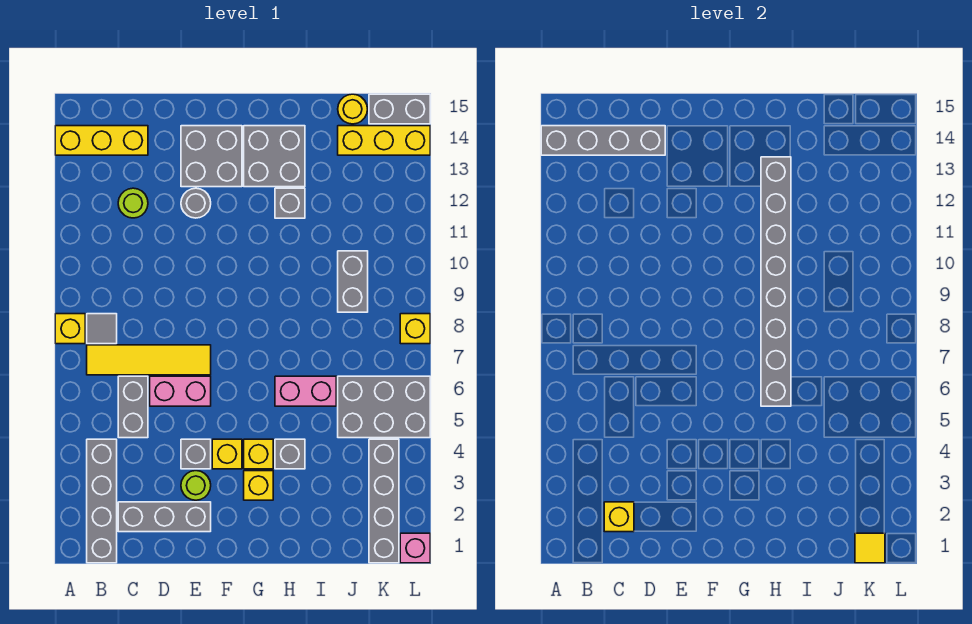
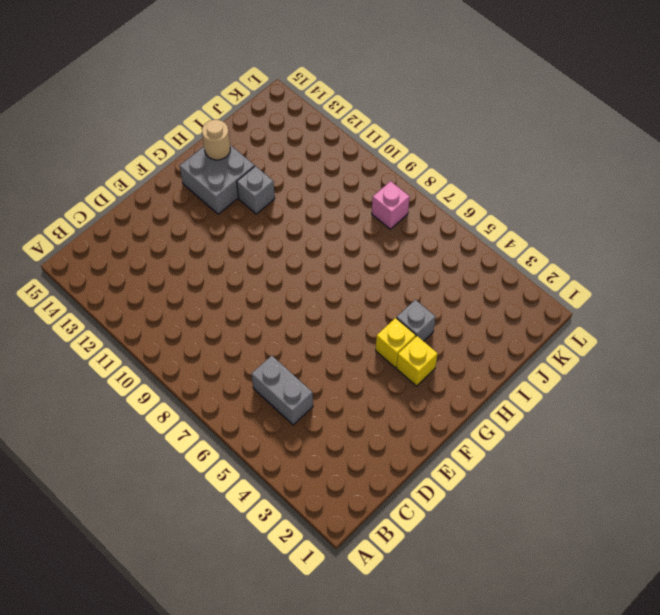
tan 1x1 round brick [202,120,230,160] -> none
pink 1x1 brick [372,181,410,229] -> pink 1x1 brick moved to [400,533,430,563]
none -> yellow 1x1 brick [55,314,85,344]
none -> yellow 1x3 brick [55,126,148,155]
none -> grey 1x4 brick [87,439,117,563]
none -> yellow 1x4 tile [87,345,211,375]

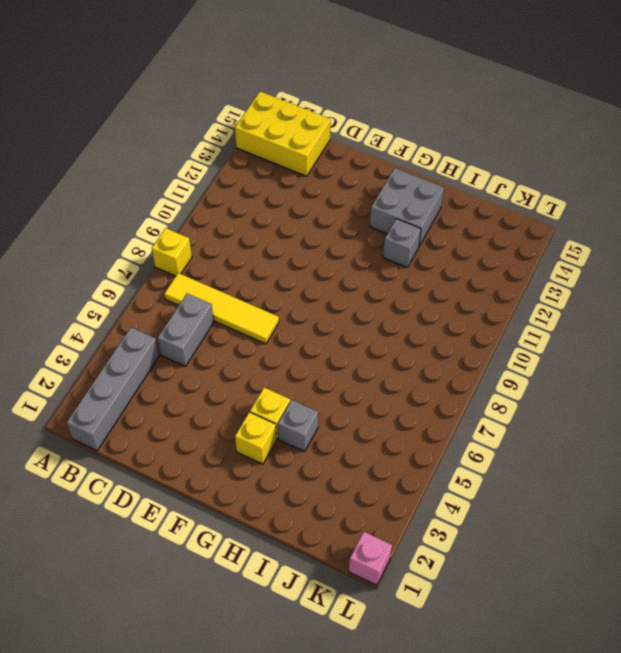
yellow 2x3 brick [235,92,331,176] -> yellow 1x3 brick [55,126,148,155]
none -> grey 1x1 tile [87,314,117,344]
none -> grey 1x3 brick [118,502,211,532]
none -> lime 1x1 round brick [118,188,148,218]
none -> pink 1x2 brick [150,376,211,406]

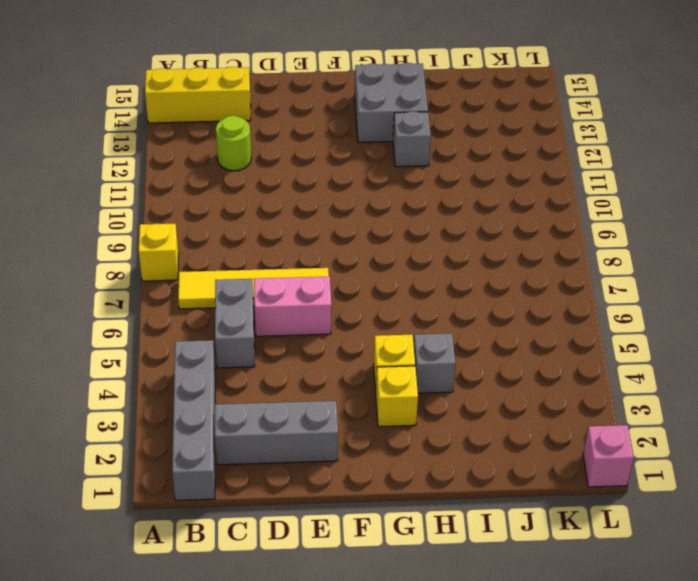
none -> grey 1x1 tile [87,314,117,344]
none -> lime 1x1 round brick [181,471,211,500]
none -> grey 1x1 brick [181,439,211,469]
none -> grey 1x1 round brick [181,188,211,218]

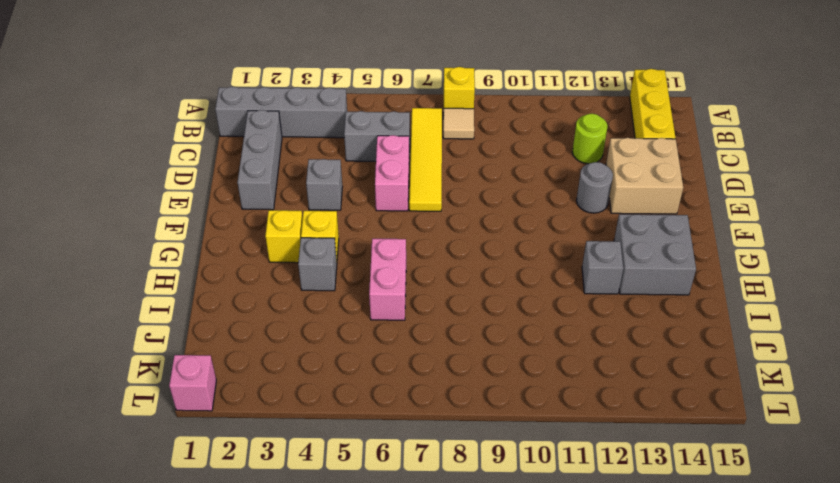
tan 1x1 tile [443,108,474,139] -> grey 1x1 tile [87,314,117,344]
tan 2x2 brick [606,138,683,214] -> grey 2x2 brick [181,126,242,187]
none -> lime 1x1 round brick [181,471,211,500]
none -> yellow 1x1 brick [212,439,242,469]
none -> grey 2x3 brick [338,376,430,438]
none -> grey 1x2 brick [338,251,368,312]

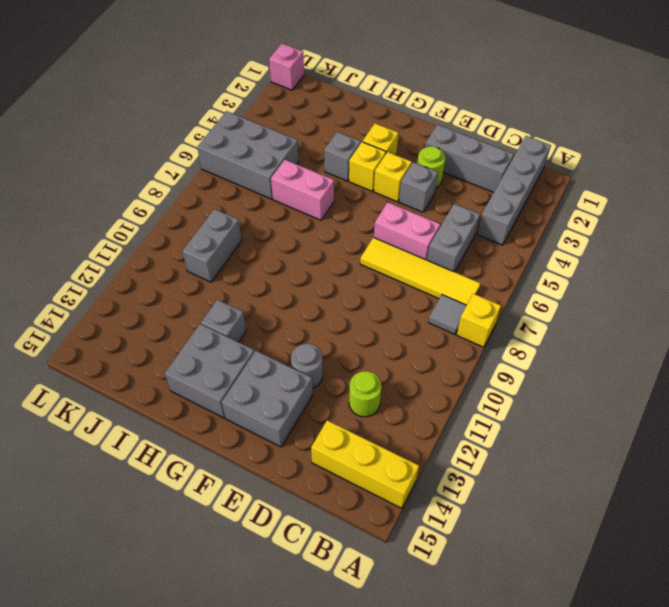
none -> yellow 1x3 brick [338,126,430,155]
none -> yellow 1x1 round brick [338,94,368,124]
none -> grey 1x4 brick [369,439,399,563]
none -> grey 1x2 brick [369,94,430,124]

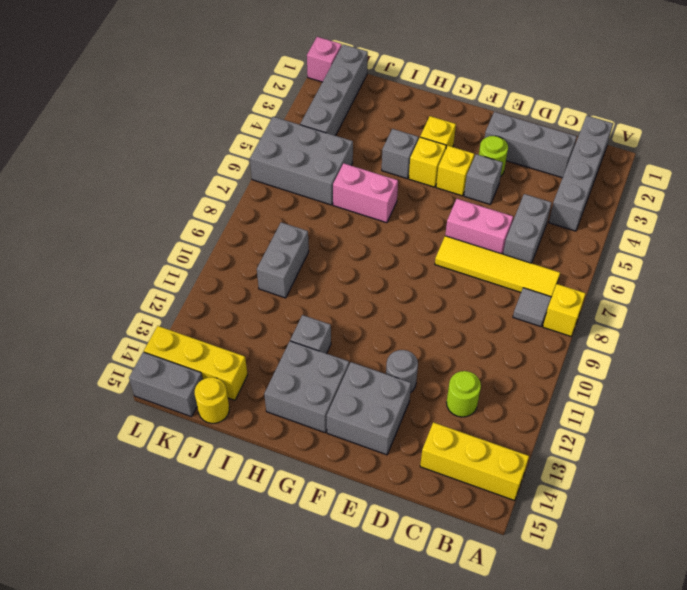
none -> yellow 1x1 brick [400,314,430,344]
none -> grey 1x4 brick [541,126,665,155]
none -> yellow 1x1 brick [604,502,634,532]
none -> grey 1x8 brick [761,157,791,406]

